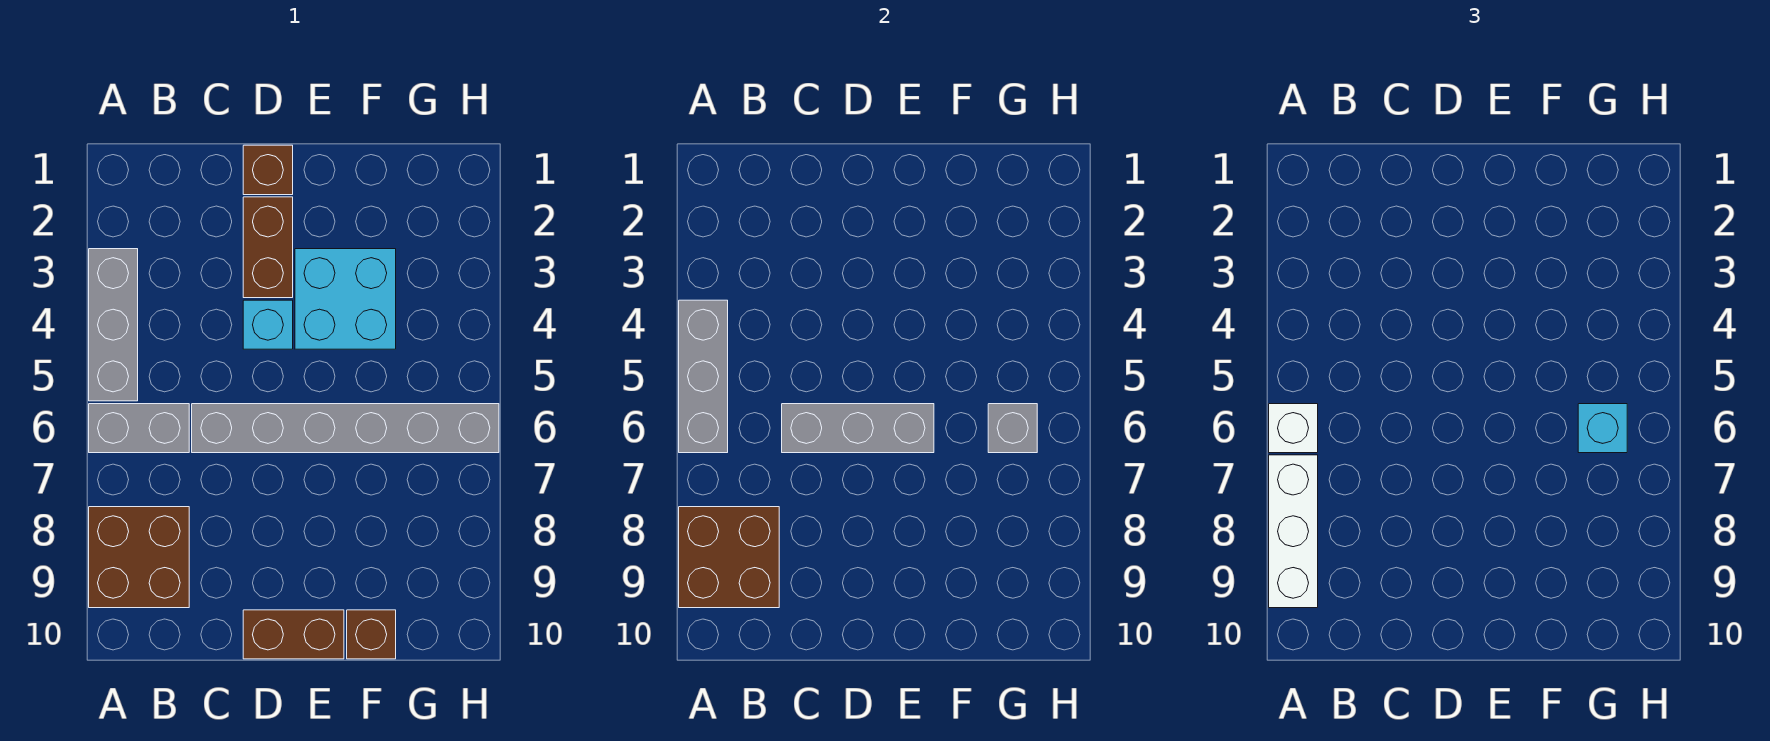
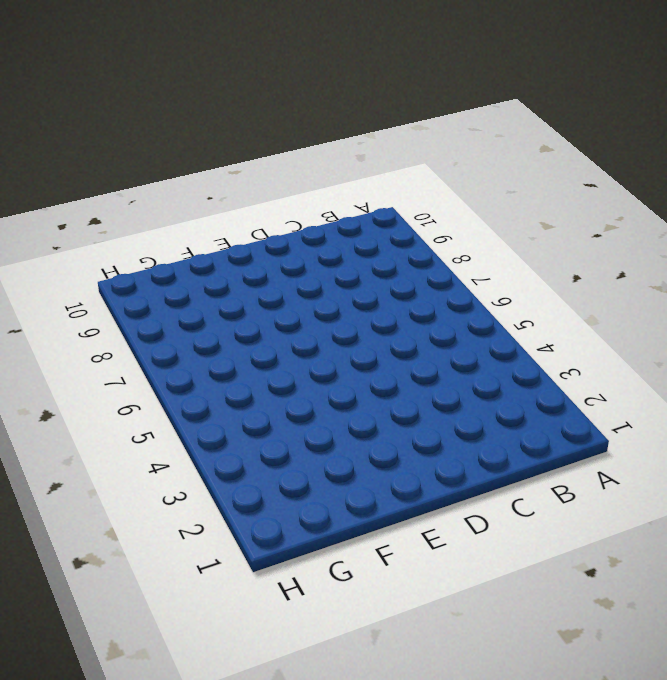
none -> grey 1x3 brick [89,249,138,401]
none -> grey 1x2 brick [89,404,189,453]
none -> brown 2x2 brick [89,507,189,608]

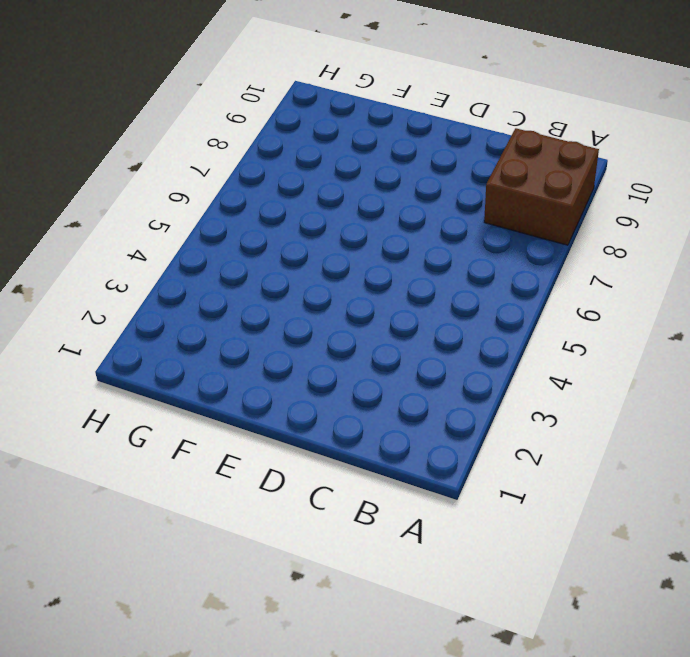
none -> grey 1x3 brick [89,249,138,401]
none -> grey 1x2 brick [89,404,189,453]
none -> grey 1x6 brick [192,404,499,453]

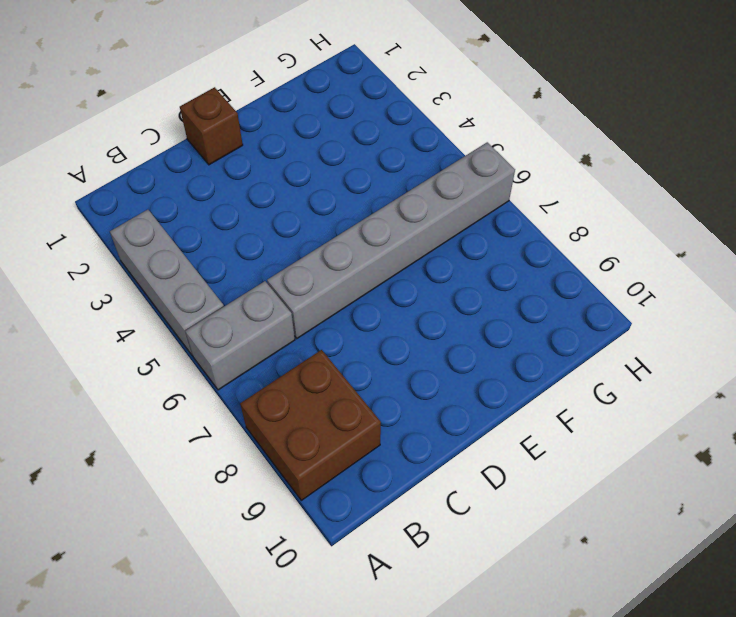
none -> brown 1x2 brick [243,197,293,298]
none -> cyan 1x1 brick [243,300,293,349]
none -> brown 1x2 brick [243,610,344,659]

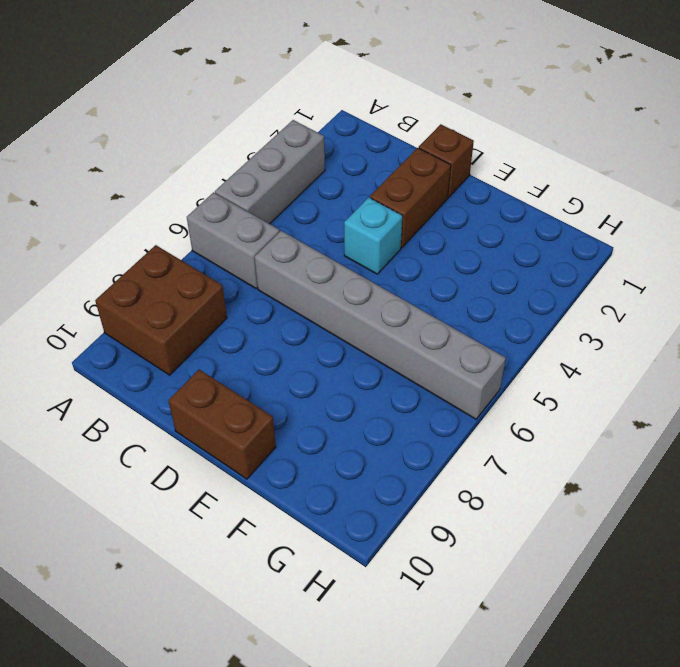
none -> cyan 2x2 brick [295,249,396,349]
none -> brown 1x1 brick [347,610,396,659]
none -> grey 1x3 brick [679,300,728,453]

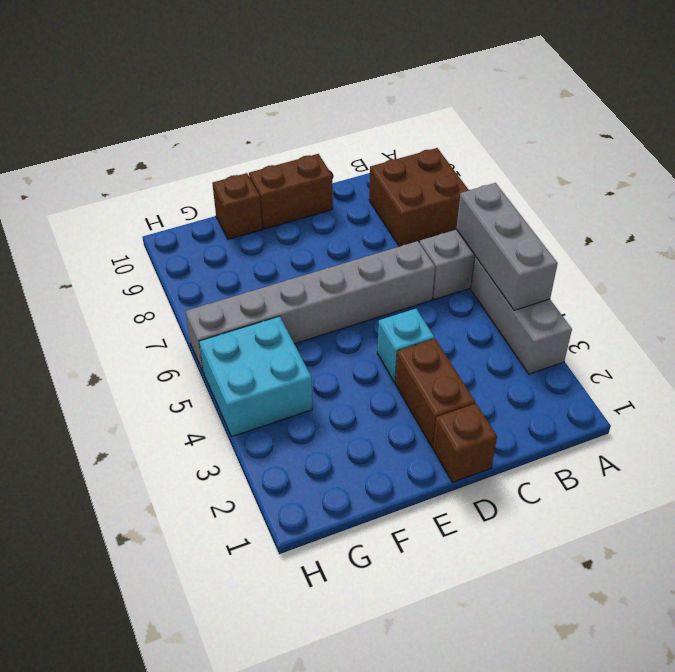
cyan 2x2 brick [199,316,312,437] -> cyan 2x2 brick moved to [295,249,396,349]
none -> brown 2x2 brick [679,507,779,608]
none -> grey 1x3 brick [782,404,934,453]
none -> grey 1x1 brick [988,404,1037,453]

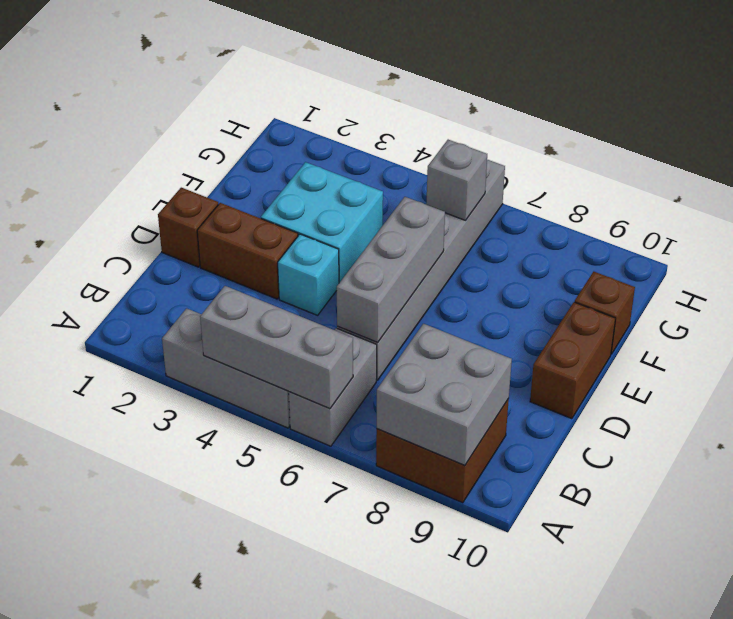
grey 2x2 brick [377,324,512,466] -> brown 2x2 brick [679,507,779,608]
none -> white 1x1 brick [1269,404,1318,453]
none -> white 1x3 brick [1269,455,1318,608]
none -> cyan 1x1 brick [1578,404,1627,453]

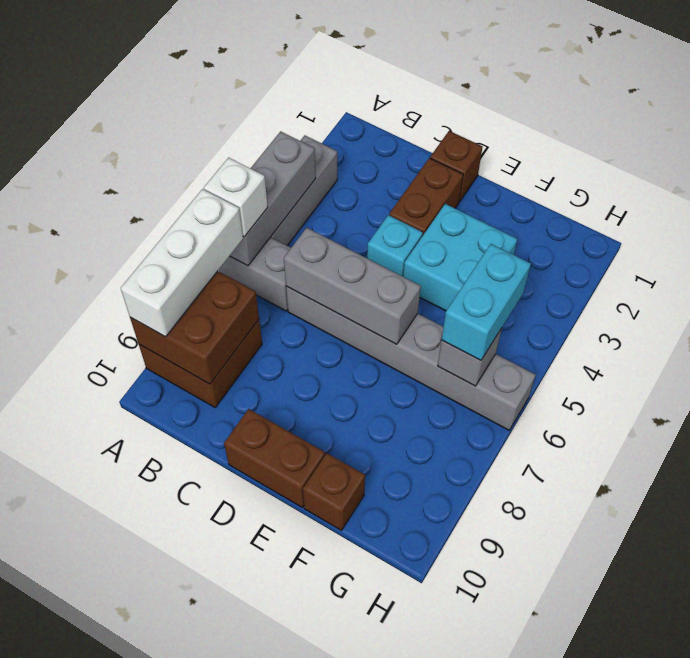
cyan 1x2 brick [442,244,531,360] -> cyan 1x1 brick [1578,404,1627,453]

